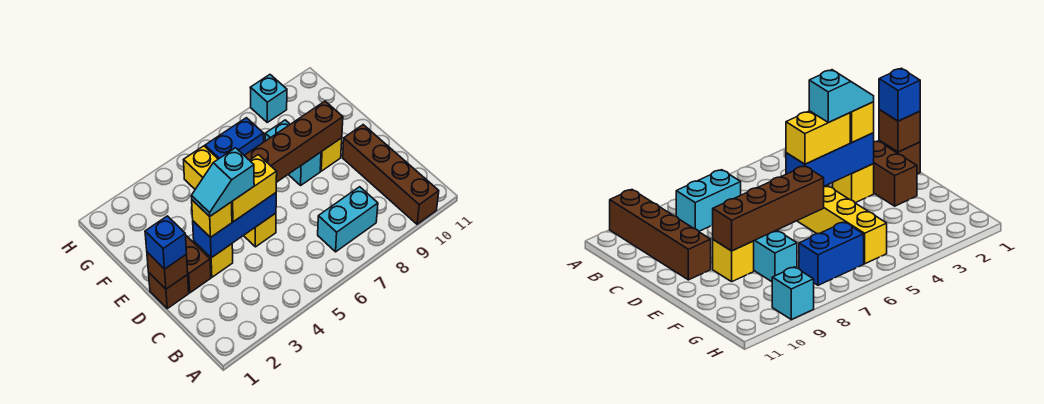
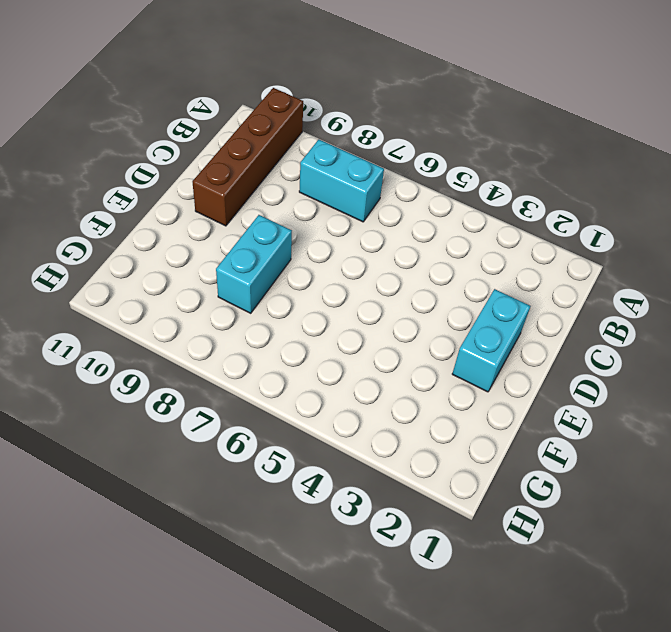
cyan 1x2 brick [452,289,530,392] -> brown 1x2 brick [186,236,211,293]
none -> brown 1x1 brick [149,273,189,308]
none -> yellow 1x1 brick [194,242,233,277]
none -> yellow 1x4 brick [184,146,276,247]

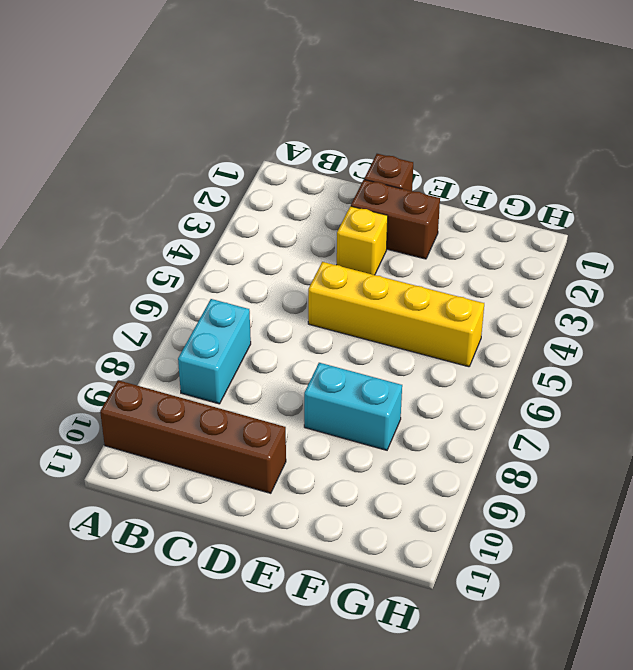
none -> yellow 1x1 brick [320,138,342,171]
none -> blue 1x2 brick [205,118,264,159]
none -> cyan 1x1 brick [250,75,287,122]

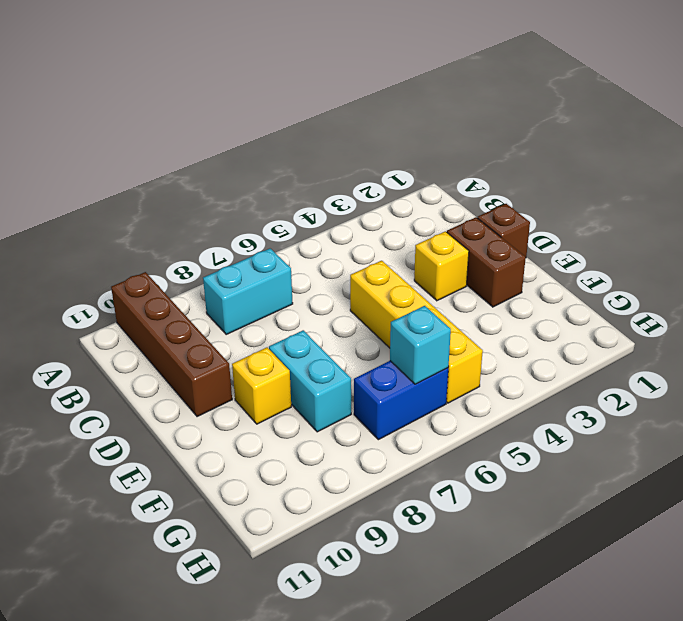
cyan 1x1 brick [390,306,451,384] -> cyan 1x1 brick moved to [250,75,287,122]
none -> brown 1x1 brick [147,252,188,289]
none -> blue 1x3 brick [193,193,276,258]
none -> brown 1x4 brick [244,101,343,182]

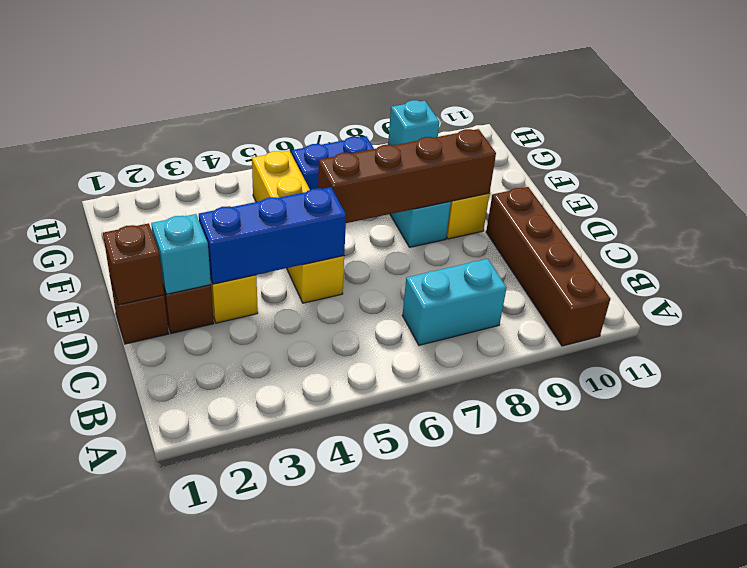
cyan 1x1 brick [151,214,211,294] -> none
none -> blue 1x1 brick [145,216,187,269]
none -> yellow 1x1 brick [192,200,232,238]
none -> yellow 1x2 brick [232,155,277,222]

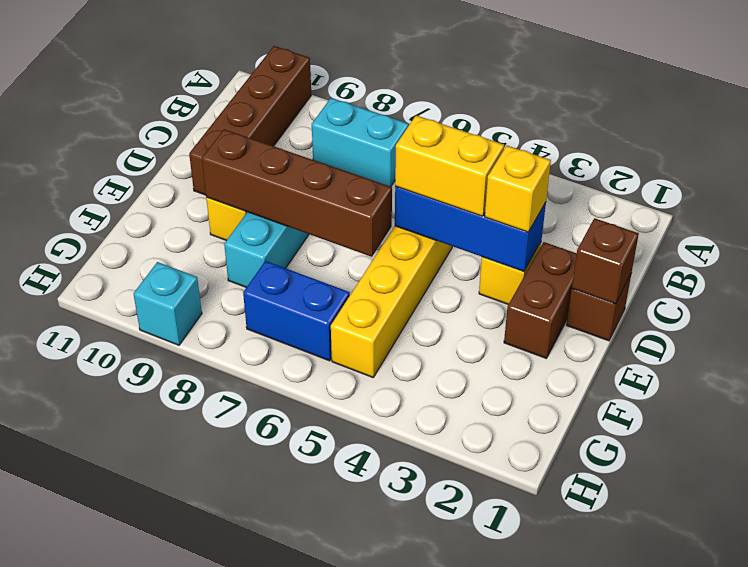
none -> blue 1x1 brick [145,216,187,269]
none -> cyan 1x2 slope [191,148,254,216]

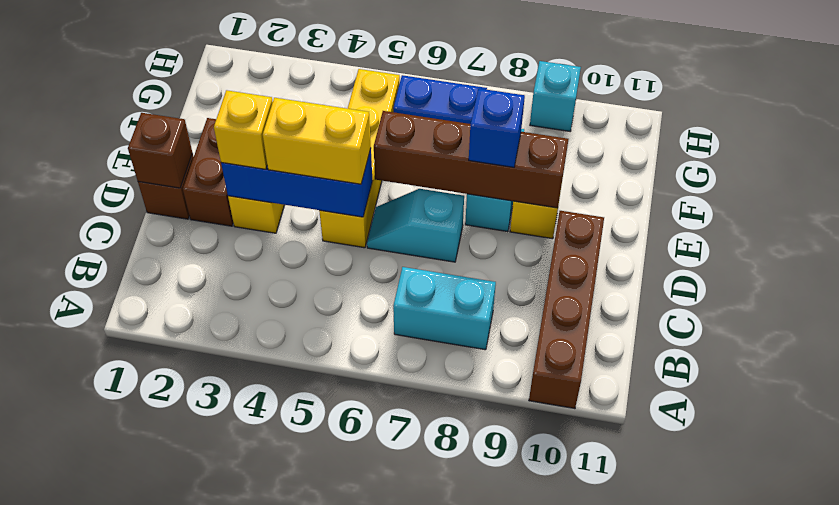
cyan 1x2 slope [367,189,464,262] -> cyan 1x2 slope moved to [191,148,254,216]
blue 1x1 brick [469,89,525,167] -> blue 1x1 brick moved to [145,216,187,269]

